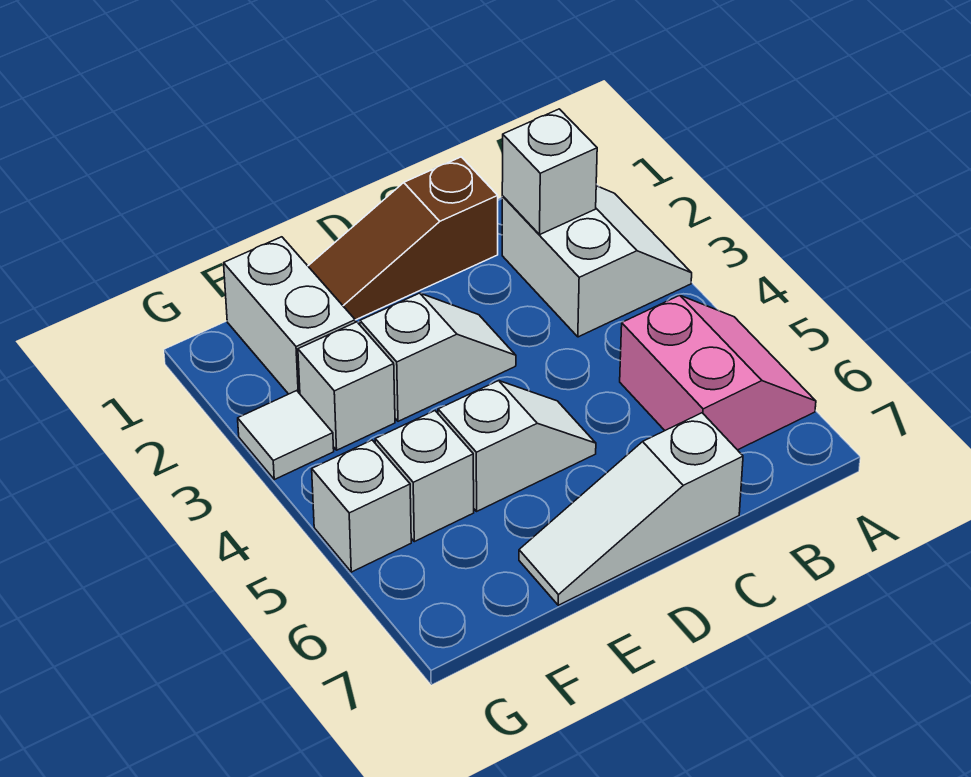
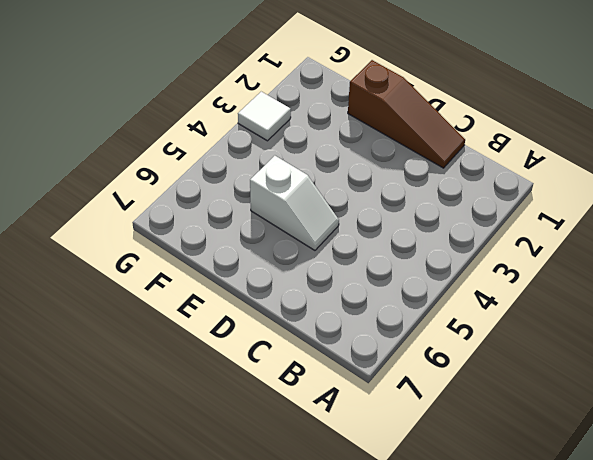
brown 1x3 slope [348,60,465,168] -> brown 1x3 slope turned to [308,157,498,320]
none -> white 2x2 slope [502,186,692,337]
none -> pink 2x2 slope [620,295,816,450]
none -> white 1x3 slope [519,413,743,605]

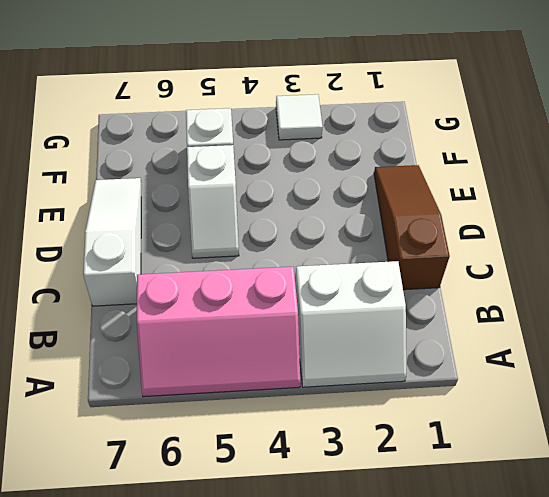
pink 2x3 slope [137,267,300,397] -> pink 2x2 slope [620,295,816,450]
none -> white 1x2 slope [360,293,516,421]
none -> white 1x2 brick [224,237,355,394]
none -> white 1x1 brick [298,322,395,450]

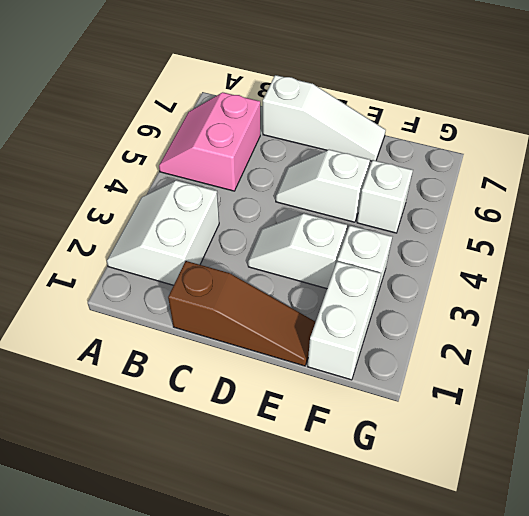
none -> white 1x1 tile [238,391,334,480]
none -> white 1x1 brick [312,440,411,572]
none -> white 1x1 brick [502,109,597,234]

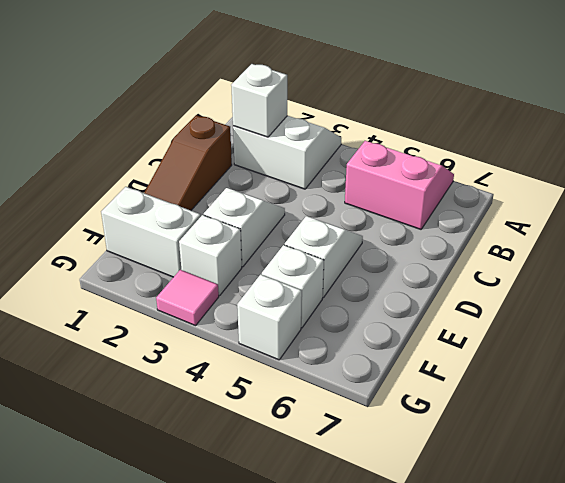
pink 1x1 tile [156,270,219,326] -> white 1x1 tile [238,391,334,480]
none -> white 1x3 slope [519,413,743,605]

